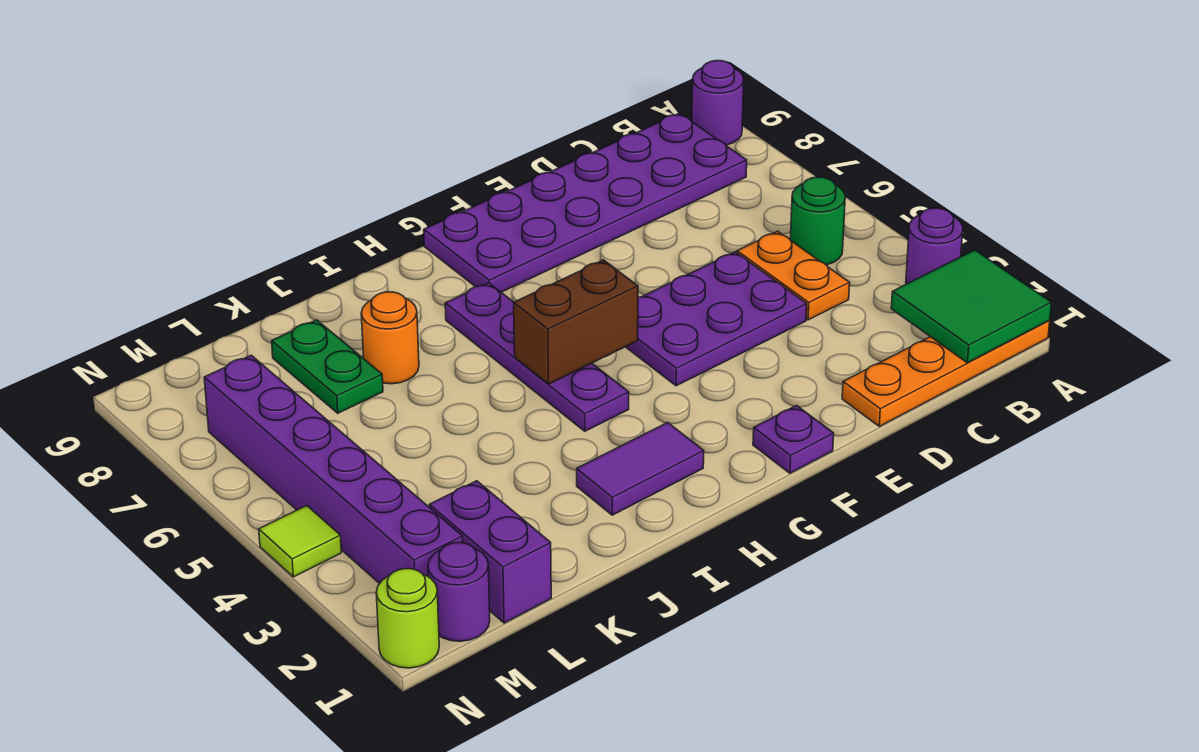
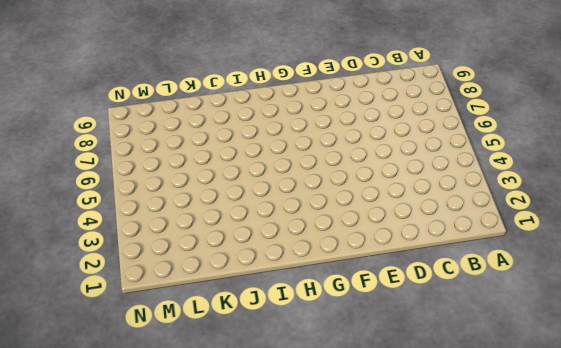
none -> orange 1x4 plate [842,321,1050,426]
none -> purple 1x1 round brick [906,208,963,284]
none -> purple 1x1 round brick [692,61,744,145]

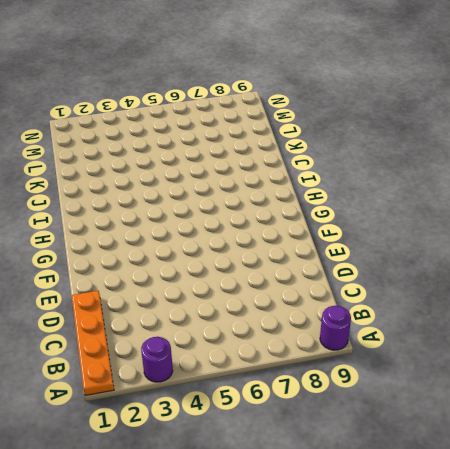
none -> green 1x1 round brick [790,177,845,265]
none -> purple 2x6 plate [424,113,747,292]
none -> orange 1x2 plate [737,231,850,320]

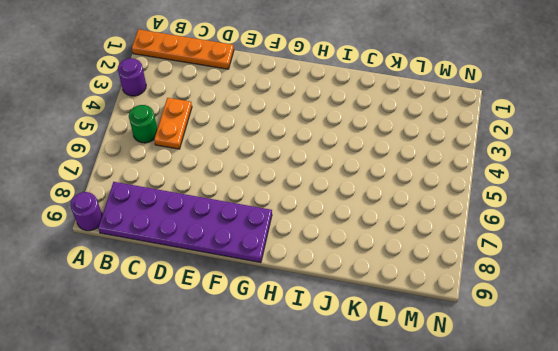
none -> purple 2x3 plate [626,252,807,386]
none -> purple 1x1 plate [753,406,834,473]
none -> purple 1x2 tile [577,422,704,515]

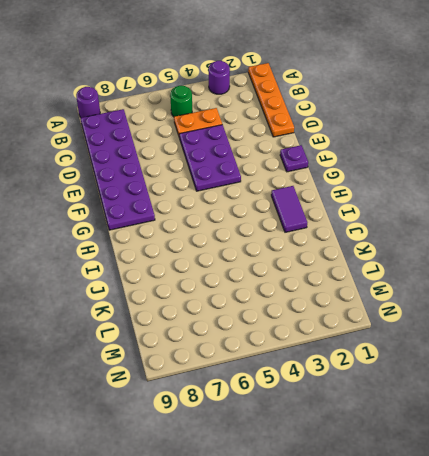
none -> purple 1x4 plate [445,283,629,431]
none -> orange 1x1 round brick [361,292,419,384]
none -> green 1x2 plate [272,320,383,413]

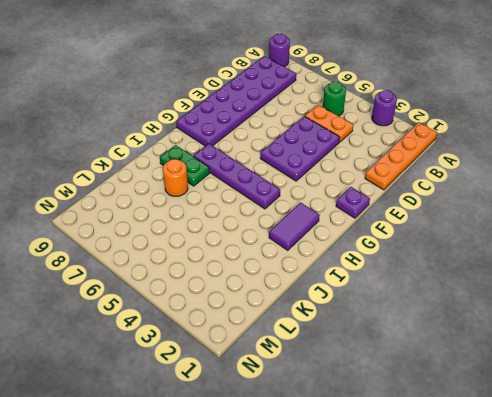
green 1x2 plate [160,145,209,186] -> green 1x2 plate moved to [272,320,383,413]
none -> purple 1x2 brick [429,481,551,623]
none -> purple 1x1 round brick [428,543,490,641]
none -> purple 1x6 brick [204,355,463,584]

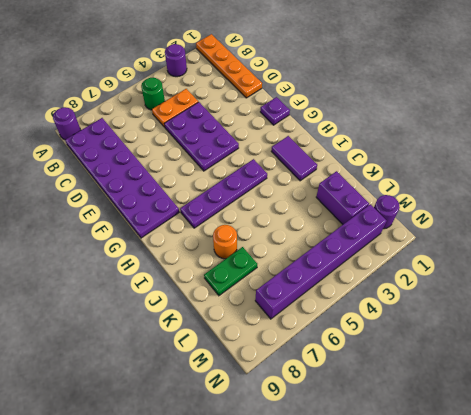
purple 1x2 brick [316,171,369,224] -> purple 1x2 brick turned to [429,481,551,623]
none -> lime 1x1 round brick [376,569,439,668]
none -> lime 1x1 tile [259,506,341,577]
none -> green 2x2 tile [891,250,1051,363]

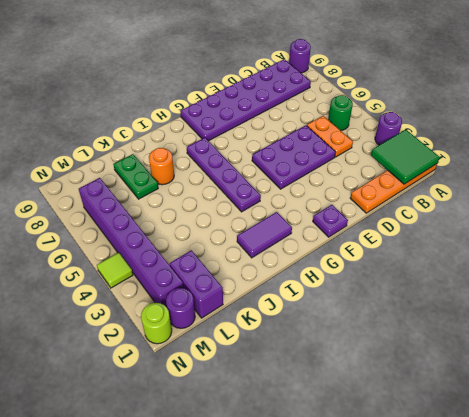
none -> brown 1x2 brick [514,260,638,384]

